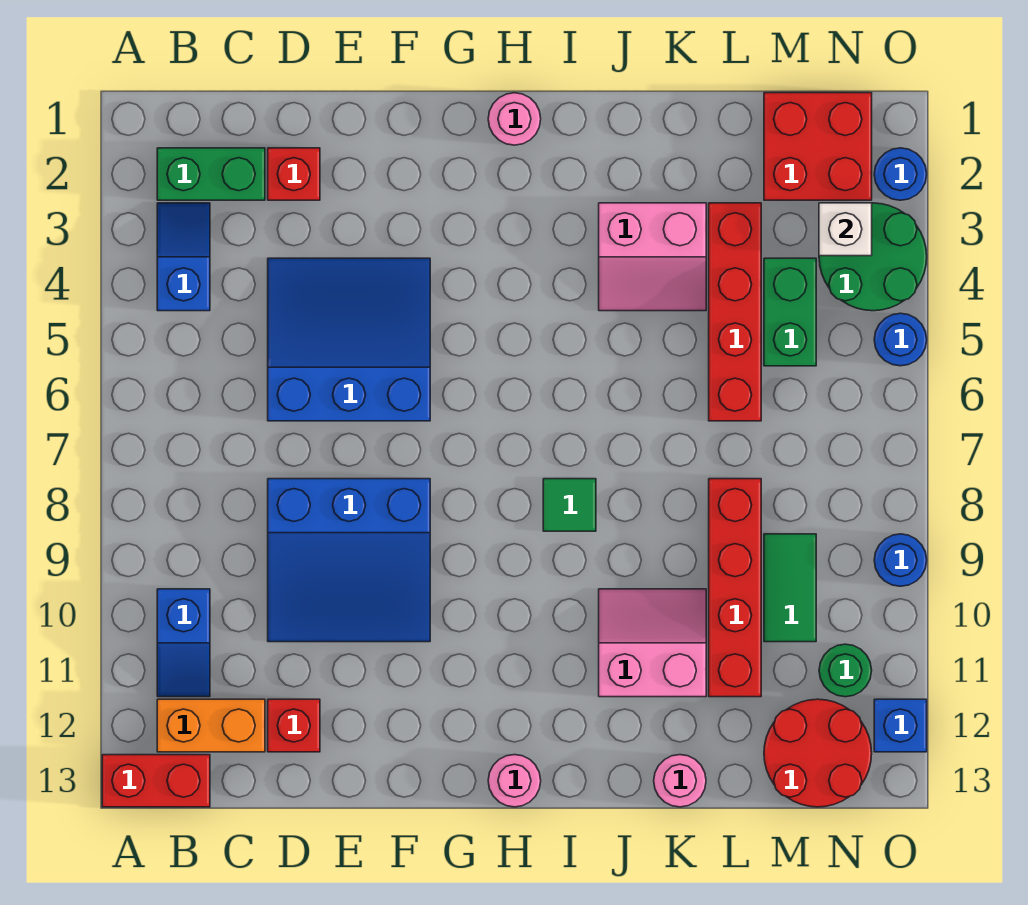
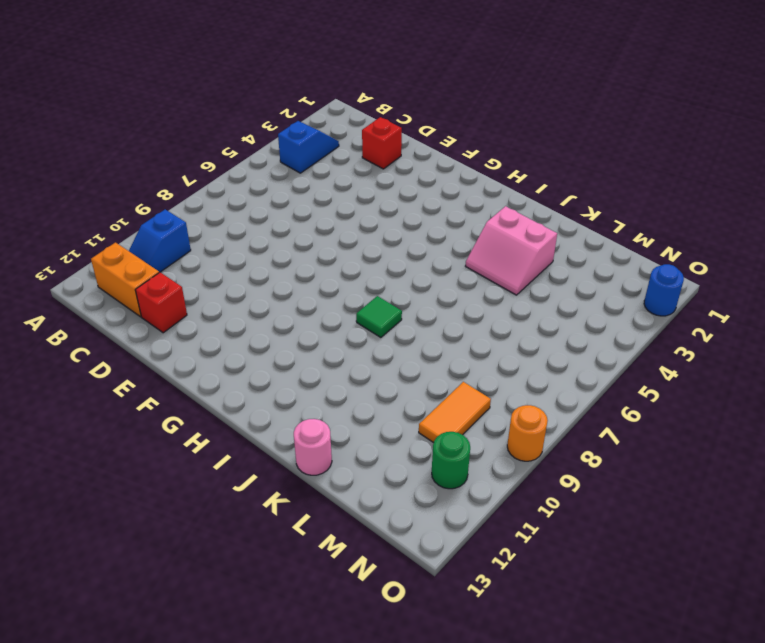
orange 1x2 tile [419,382,491,443] -> green 1x2 tile [764,534,816,642]
orange 1x1 round brick [507,405,548,461] -> blue 1x1 round brick [874,534,927,586]
none -> red 1x2 brick [102,755,210,807]
none -> green 1x2 brick [157,148,265,200]
none -> blue 3x3 slope [268,258,430,421]

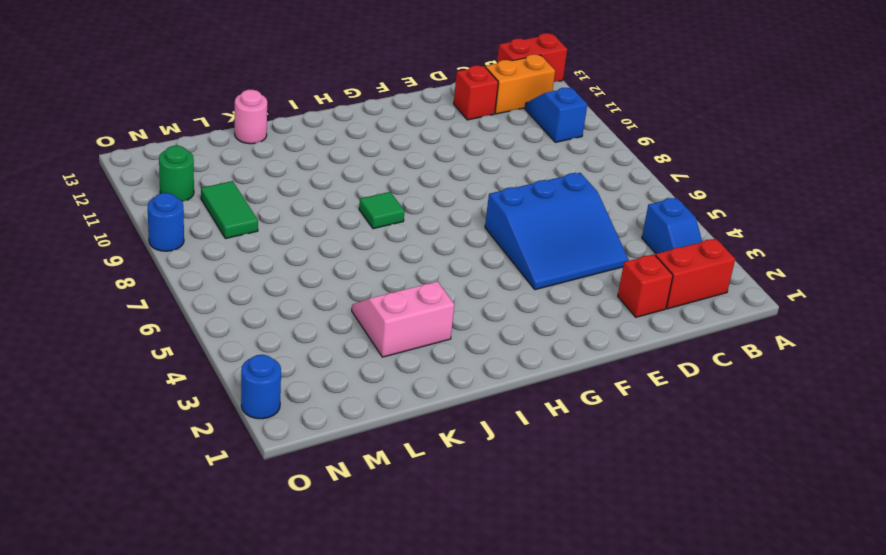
red 1x2 brick [655,239,735,309] -> green 1x2 brick [157,148,265,200]
none -> blue 3x3 slope [268,479,430,642]
none -> pink 1x1 round brick [488,93,541,145]
none -> pink 1x1 round brick [488,755,541,807]

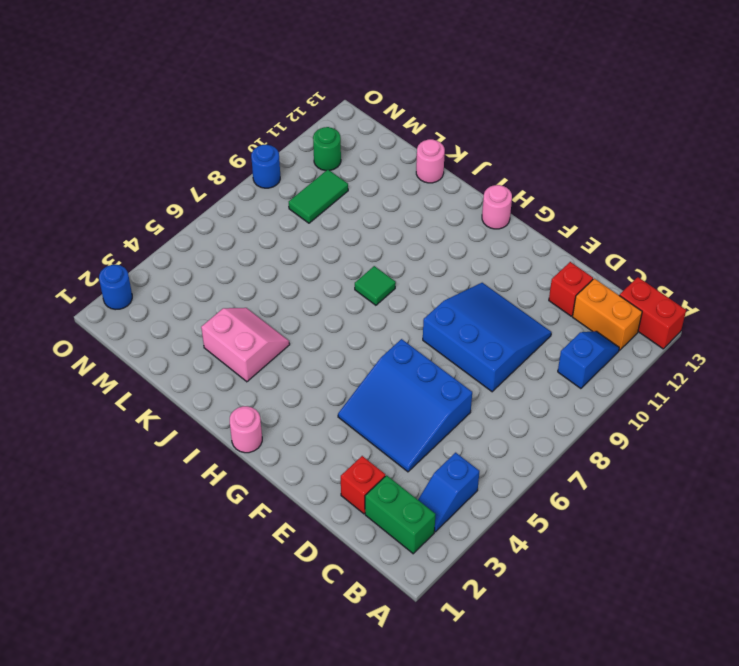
none -> pink 2x2 slope [599,589,706,697]
none -> red 1x4 brick [709,203,761,421]
none -> red 1x4 brick [709,479,761,697]

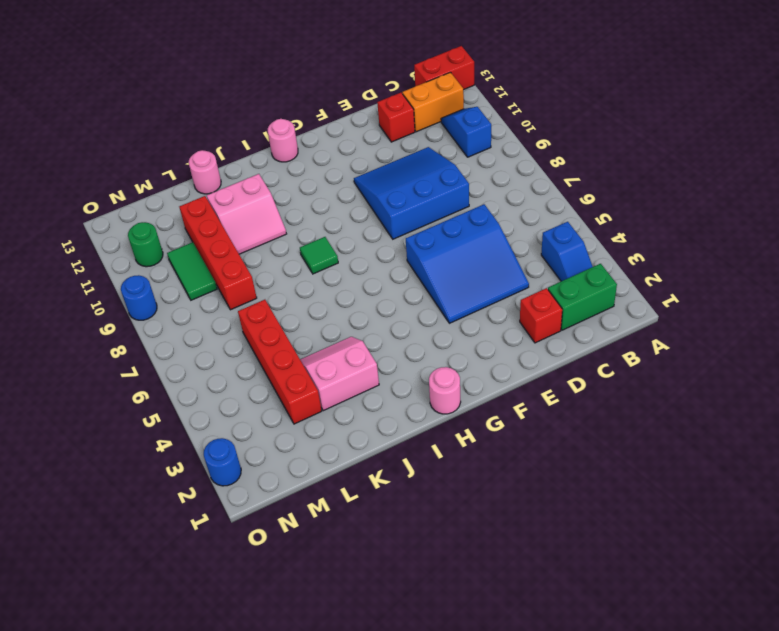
none -> red 2x2 brick [764,93,872,200]
none -> green 1x2 brick [764,258,816,366]
none -> red 2x2 round brick [764,699,872,807]

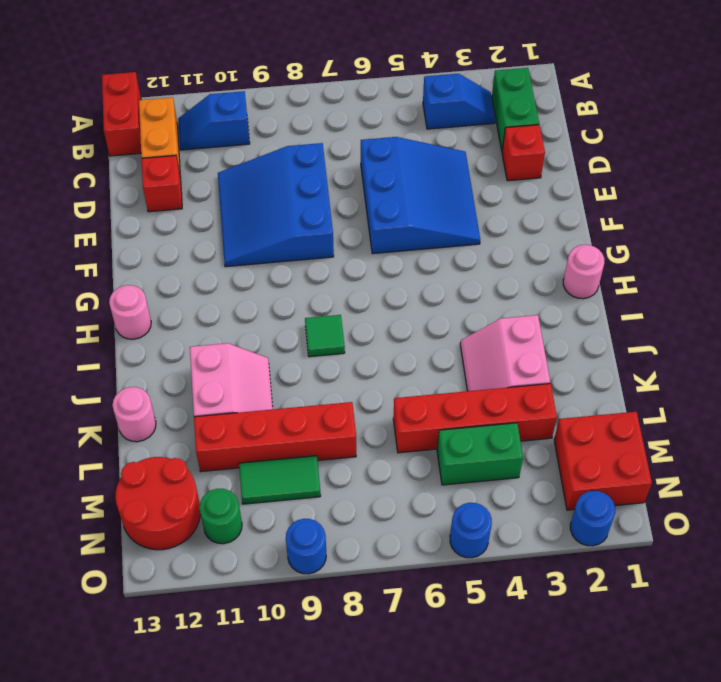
none -> green 2x2 round brick [819,203,927,311]
none -> blue 1x1 brick [874,699,927,752]
none -> white 1x1 brick [819,203,872,256]

